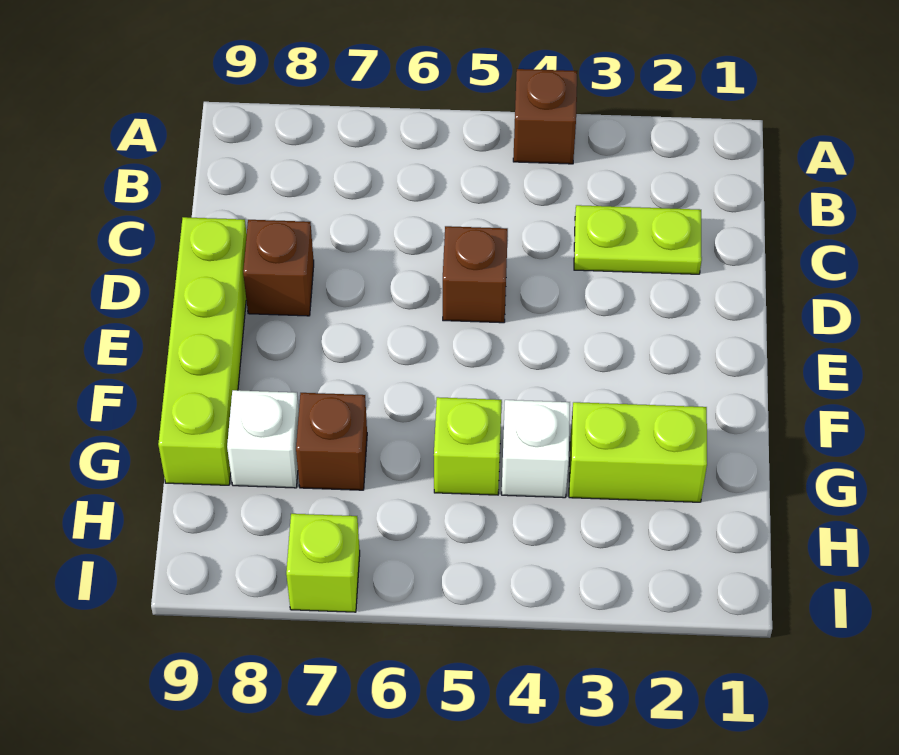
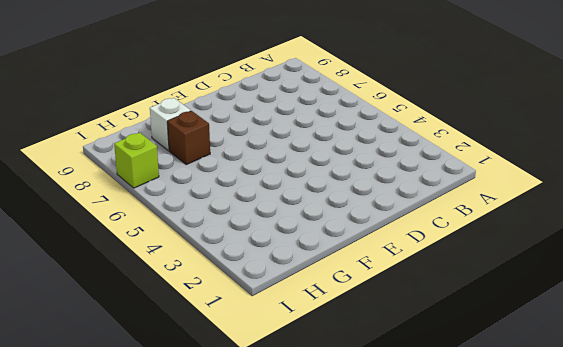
none -> brown 1x1 brick [513,69,577,164]
none -> lime 1x2 plate [574,205,702,274]

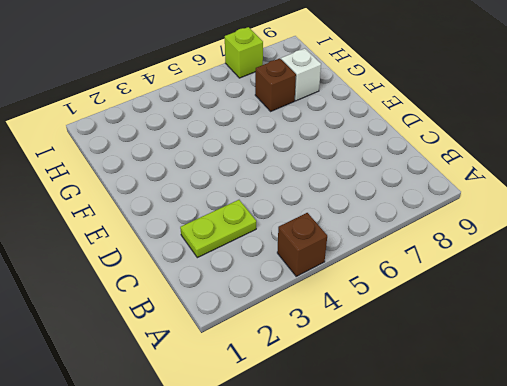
none -> brown 1x1 brick [443,226,508,323]
none -> brown 1x1 brick [243,220,314,316]

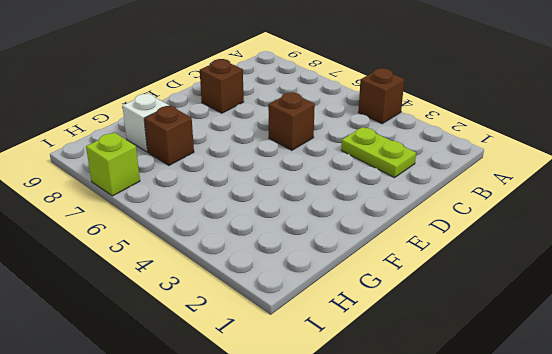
none -> lime 1x4 brick [158,217,247,485]
none -> lime 1x2 brick [569,402,707,502]

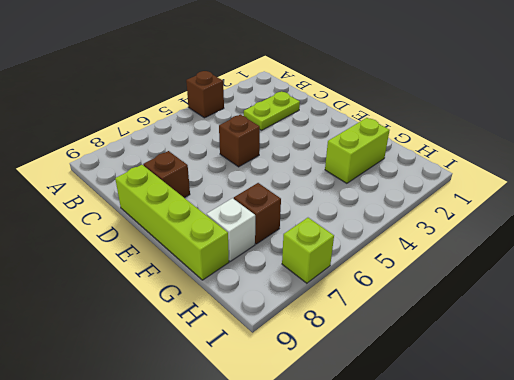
none -> white 1x1 brick [502,400,570,498]
none -> lime 1x1 brick [434,397,502,495]

